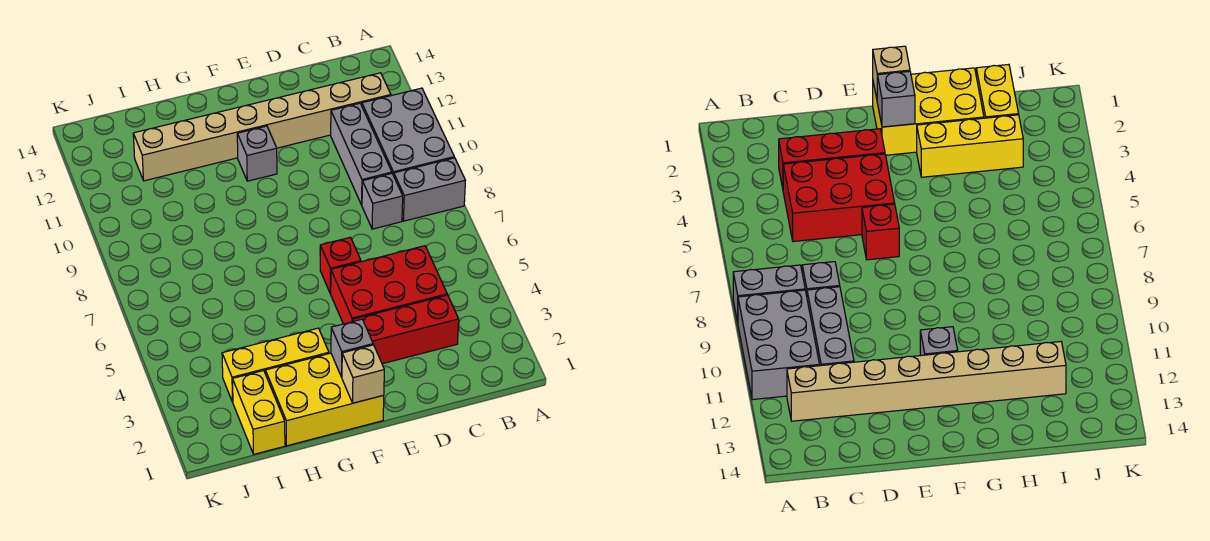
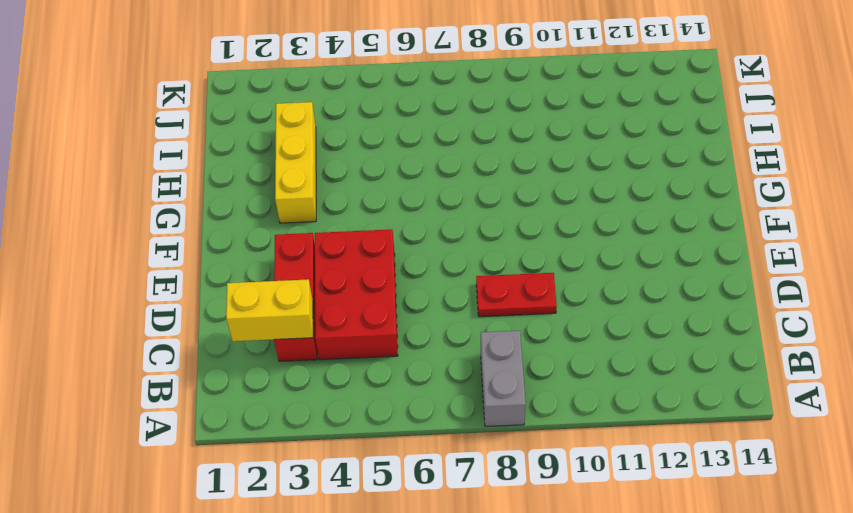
yellow 1x2 brick [226,279,313,341] -> yellow 1x2 brick moved to [233,371,285,454]
red 1x2 plate [476,273,557,317] -> none
none -> grey 2x3 brick [362,88,454,175]
none -> tan 1x8 brick [133,73,391,181]
none -> grey 1x1 brick [362,174,403,229]

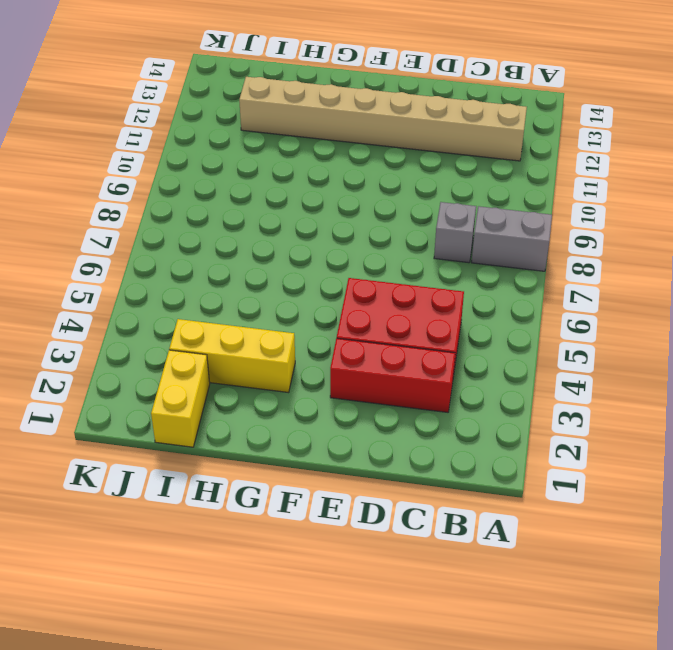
none -> grey 2x3 brick [362,88,454,175]
none -> grey 1x3 brick [331,103,392,205]
none -> red 1x1 brick [320,237,361,293]

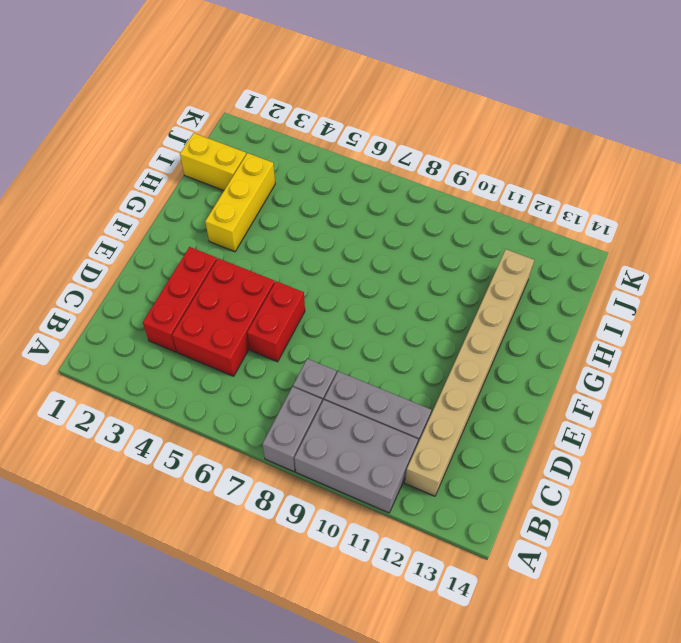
red 1x2 brick [247,281,305,362] -> red 1x1 brick [320,237,361,293]
none -> yellow 2x3 brick [265,353,384,446]
none -> grey 1x1 brick [237,126,277,181]
none -> tan 1x1 brick [342,345,384,403]

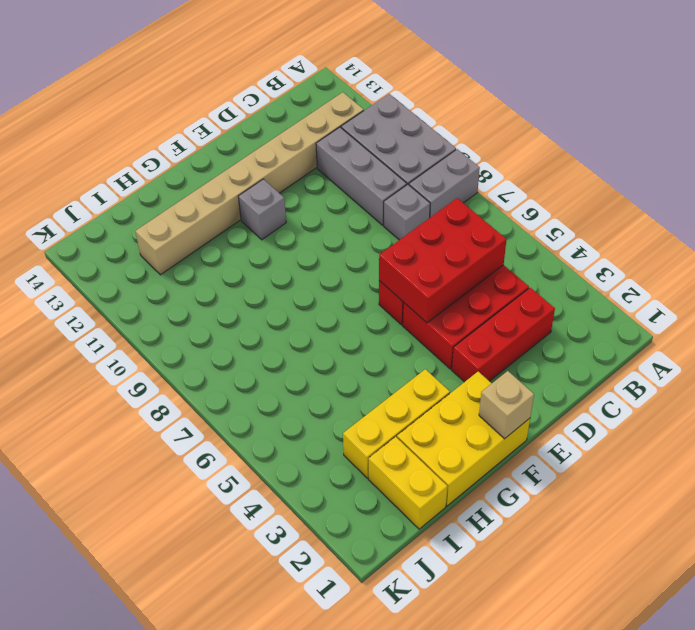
red 2x3 brick [379,198,507,323] -> none
none -> grey 1x1 brick [331,319,373,377]

